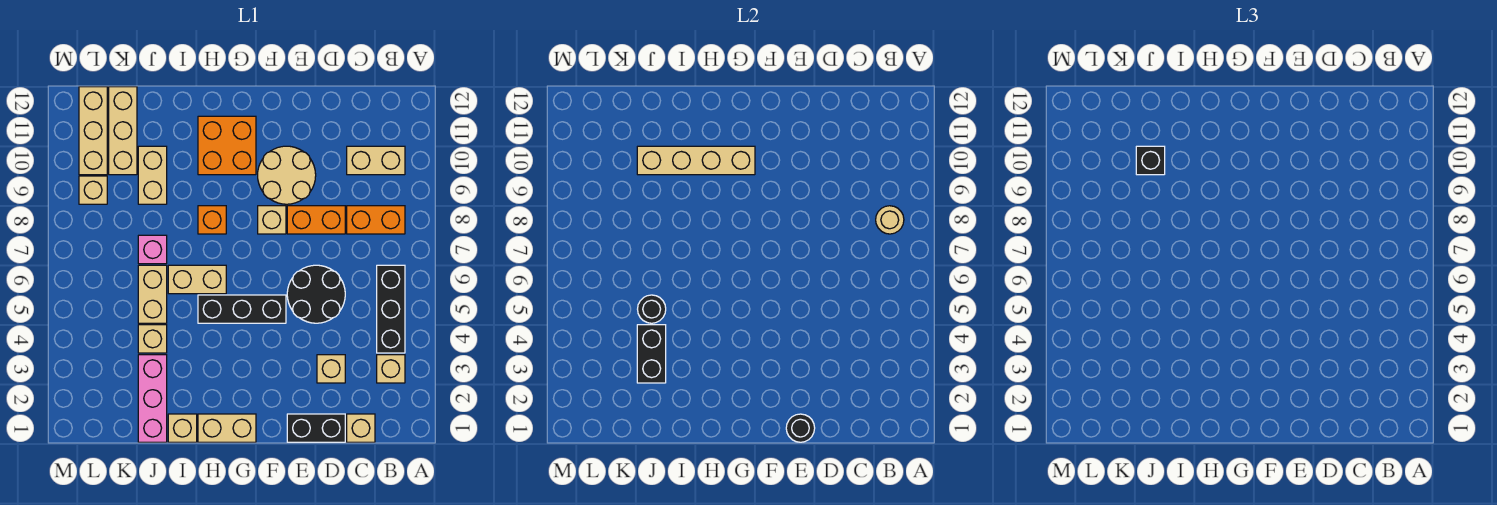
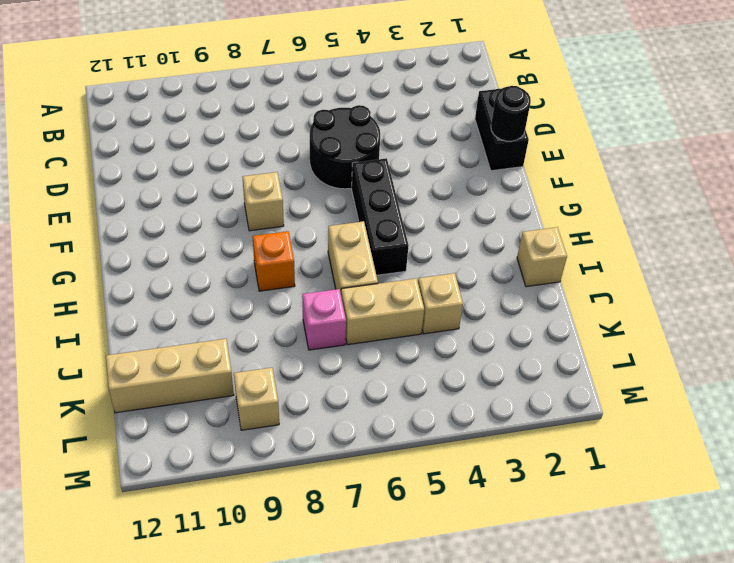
none -> tan 1x1 brick [377,355,405,383]
none -> black 1x3 brick [377,265,405,353]
none -> orange 1x2 brick [347,206,405,234]
none -> tan 1x2 brick [347,146,405,175]

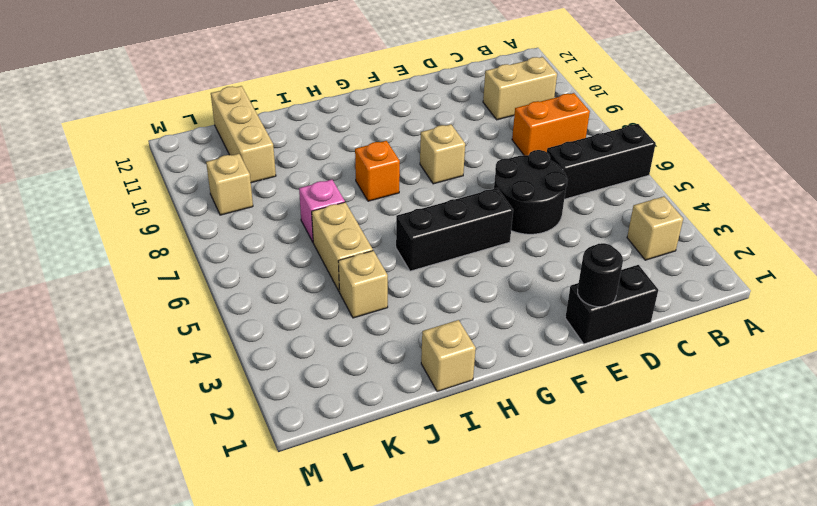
black 1x3 brick [547,124,656,199] -> black 1x3 brick turned to [377,265,405,353]
none -> tan 1x1 brick [347,414,375,442]
none -> tan 1x1 brick [317,355,345,383]
none -> orange 1x2 brick [287,206,345,234]
none -> tan 2x2 round brick [258,146,316,204]

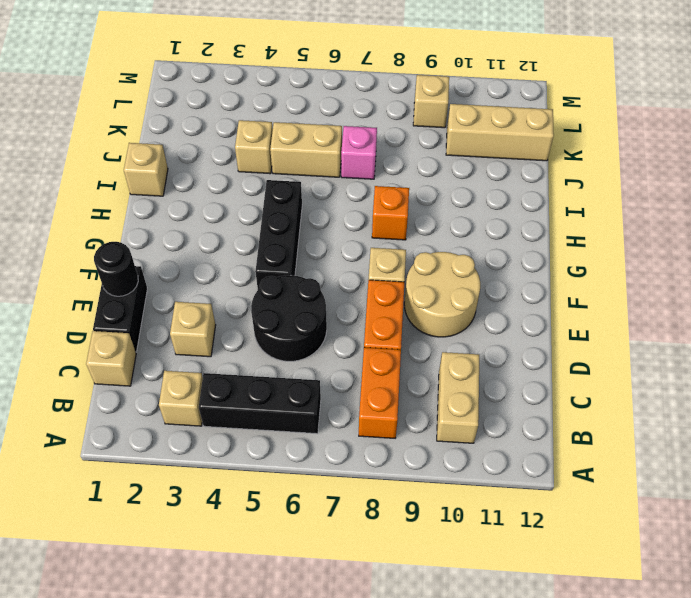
none -> tan 1x2 brick [198,414,256,442]
none -> orange 2x2 brick [198,116,256,175]
none -> tan 1x2 brick [168,265,226,294]
none -> pink 1x3 brick [138,355,167,442]

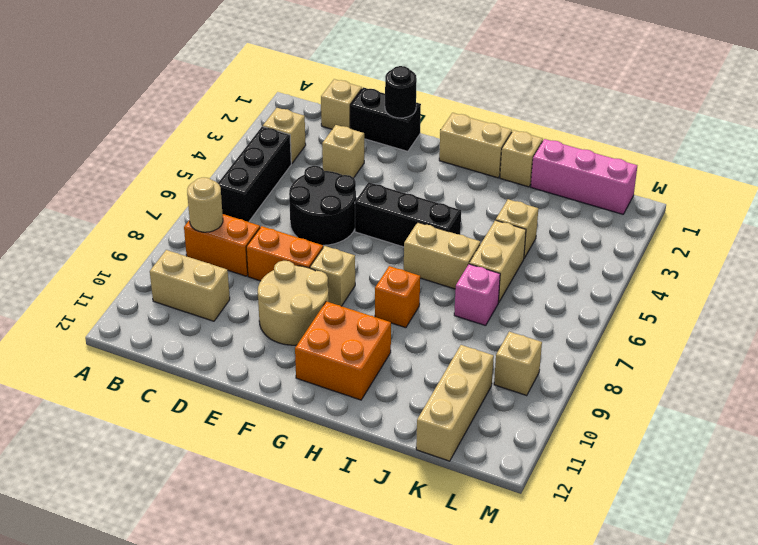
pink 1x3 brick [531,139,637,214] -> pink 1x3 brick turned to [138,355,167,442]
none -> tan 1x2 brick [138,146,167,204]
none -> tan 1x3 brick [79,87,107,175]
none -> tan 1x4 brick [637,146,755,175]
none -> black 1x2 brick [637,325,666,383]

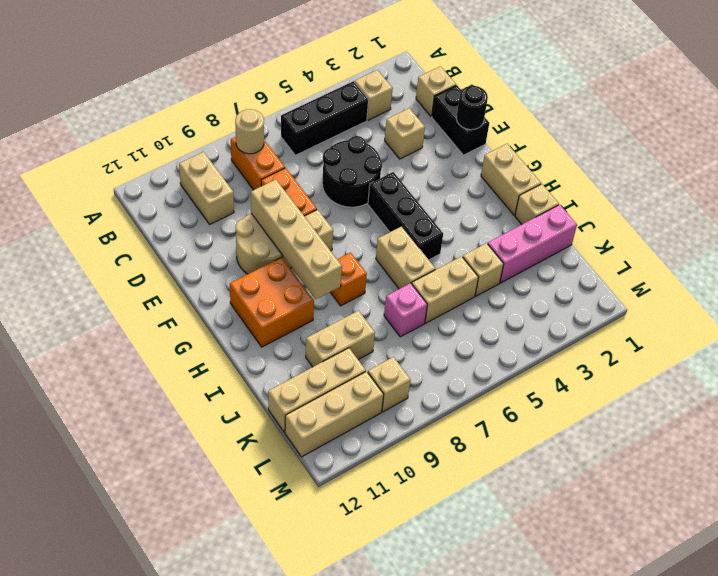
tan 1x4 brick [251,180,342,299] -> tan 1x4 brick moved to [637,146,755,175]
none -> black 1x2 brick [637,325,666,383]
none -> black 1x1 round brick [638,295,666,323]
none -> black 1x1 brick [1136,146,1165,175]

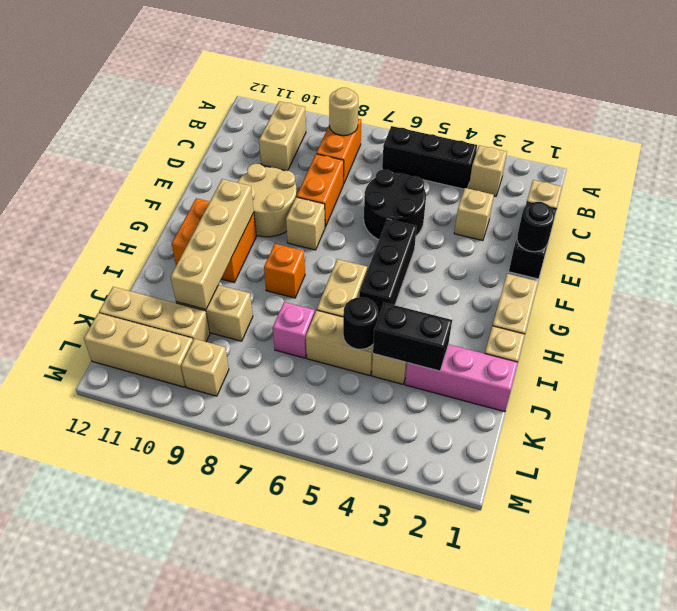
none -> black 1x1 brick [1136,146,1165,175]

